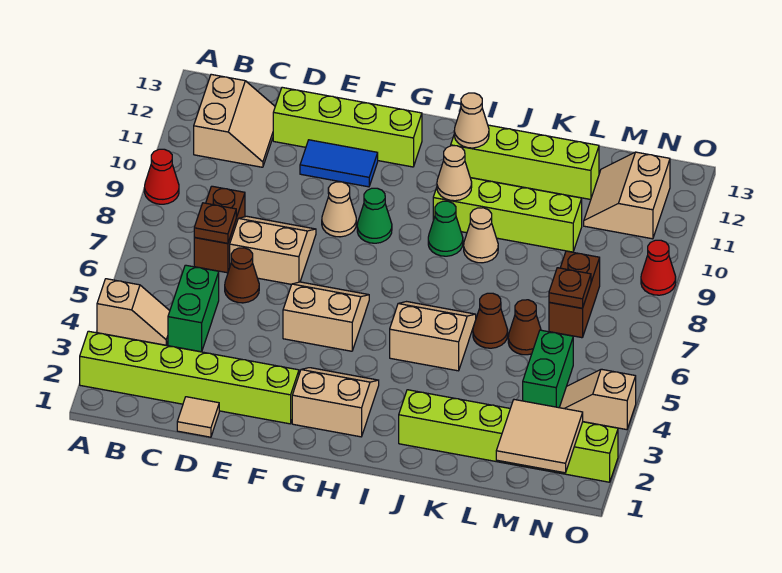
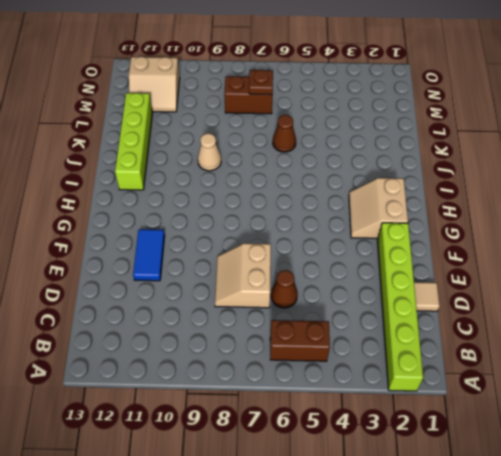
brown 1x2 brick [270,320,330,361] -> brown 1x2 brick moved to [194,186,245,273]
none -> tan 1x2 slope [97,279,170,345]
none -> red 1x1 cone [144,149,179,204]
none -> tan 2x2 slope [194,74,275,167]
none -> green 1x2 brick [168,265,219,352]

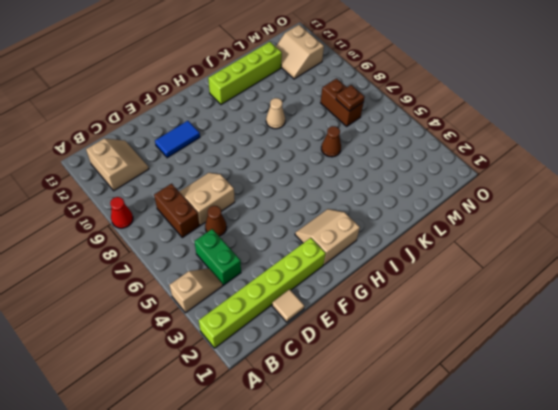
none -> lime 1x4 brick [273,87,422,167]
none -> tan 2x2 slope [283,282,369,351]
none -> tan 1x1 cone [322,182,356,237]
none -> green 1x1 cone [357,188,392,243]

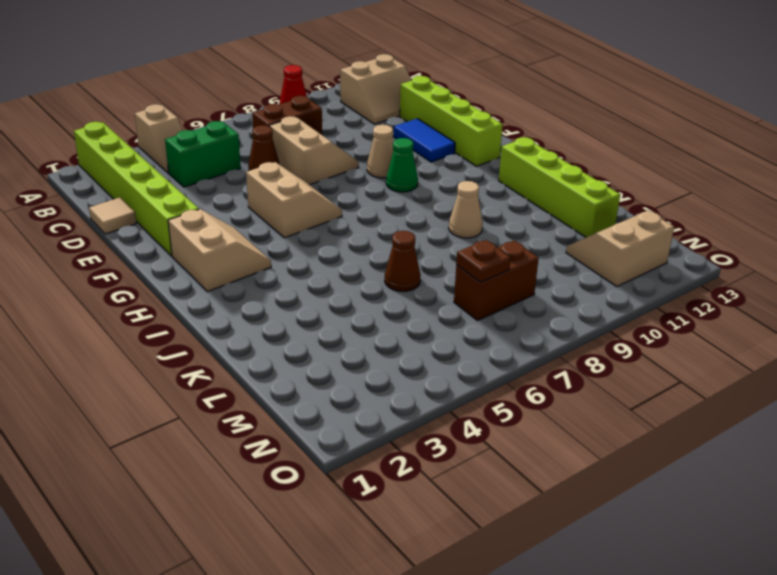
none -> tan 2x2 slope [390,302,476,371]
none -> green 1x1 cone [428,201,463,256]
none -> lime 1x4 brick [433,178,582,252]
none -> lime 1x6 brick [399,390,618,482]

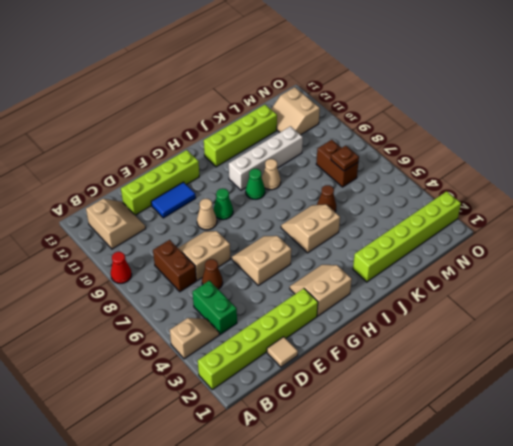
white 1x4 brick [229,126,303,190] -> lime 1x4 brick [433,178,582,252]
none -> brown 1x1 cone [508,300,541,355]
none -> green 1x2 brick [523,330,573,408]
none -> tan 1x2 slope [559,369,636,430]
none -> red 1x1 cone [641,240,676,295]

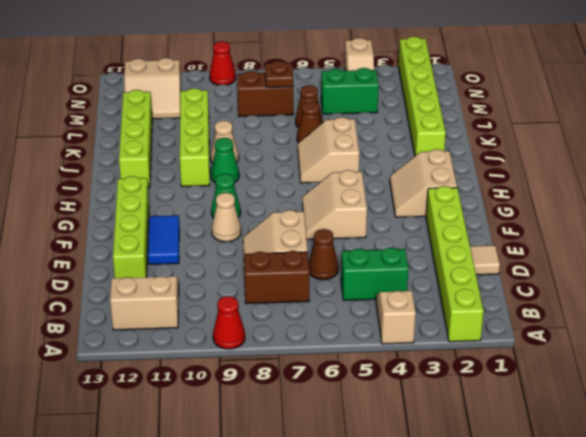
none -> brown 1x1 plate [194,203,236,243]
none -> tan 1x1 cone [437,146,472,201]
none -> tan 1x1 cone [454,93,489,148]
none -> tan 2x2 tile [496,400,583,473]

